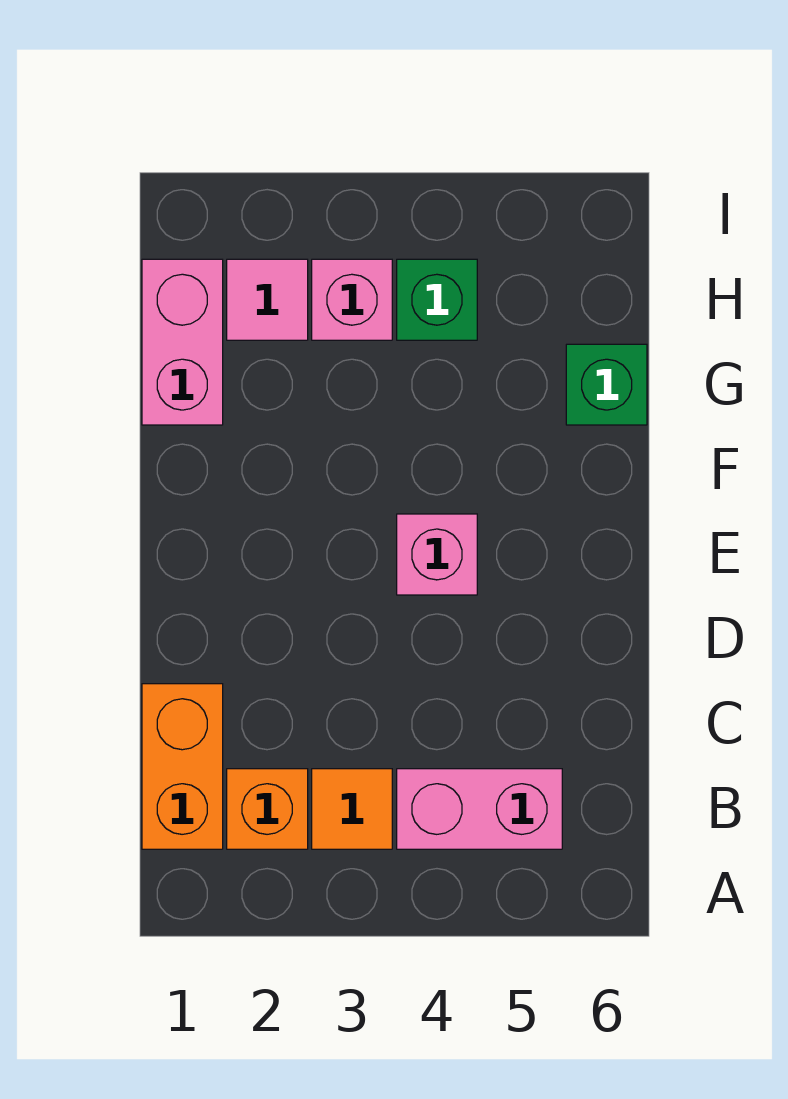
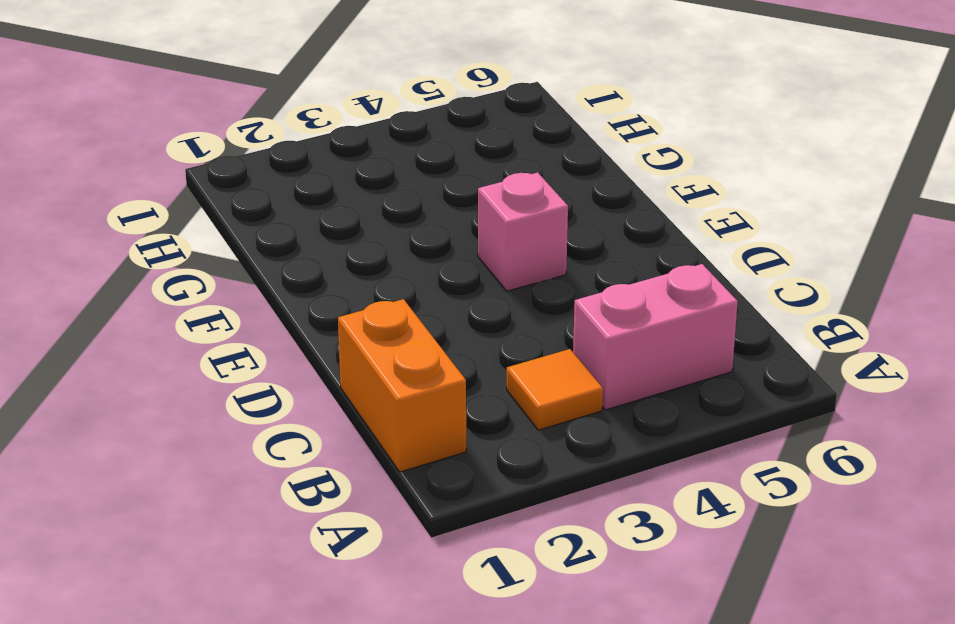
none -> orange 1x1 brick [227,769,308,849]
none -> pink 1x2 brick [142,259,223,425]

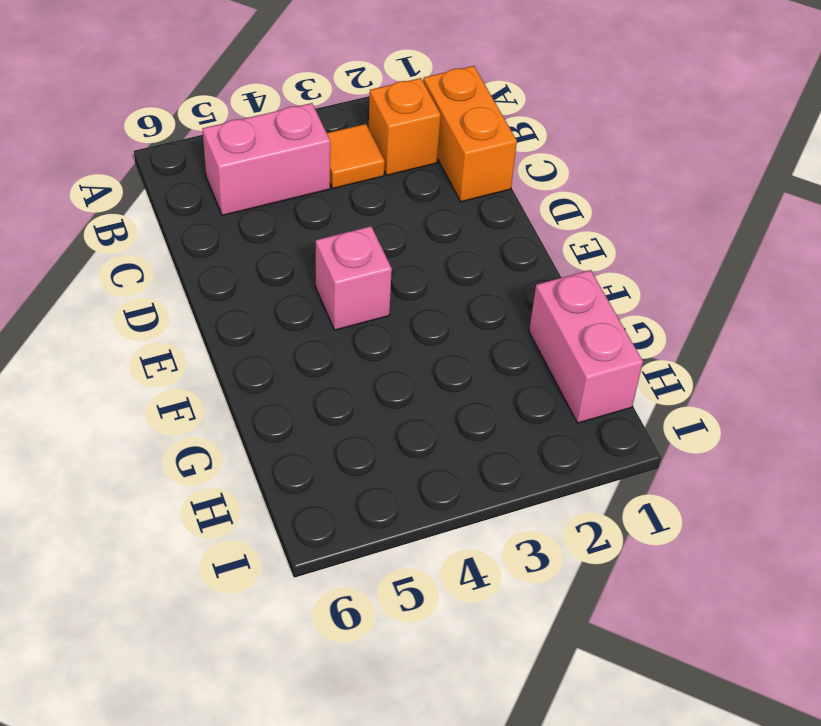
none -> green 1x1 brick [566,344,647,425]
none -> pink 1x1 tile [227,259,308,340]

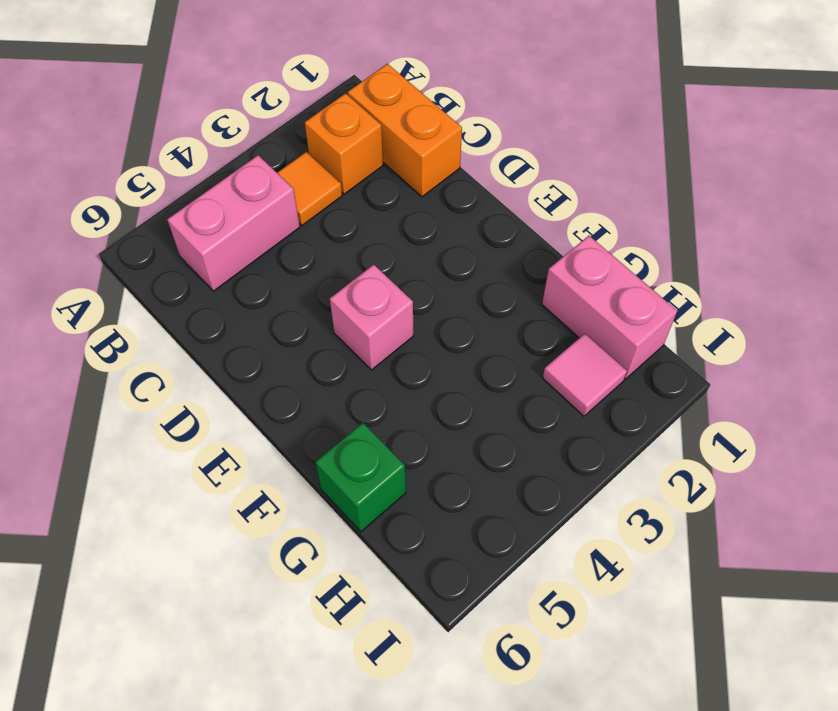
none -> pink 1x1 brick [312,259,392,340]
none -> green 1x1 brick [397,259,477,340]

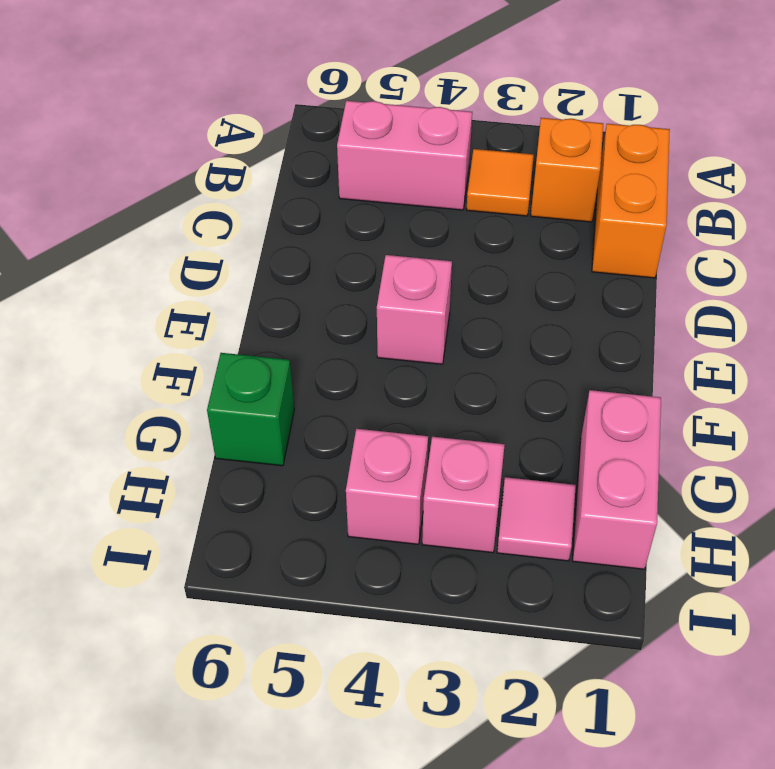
pink 1x1 brick [346,429,428,544] -> green 1x1 brick [397,259,477,340]

